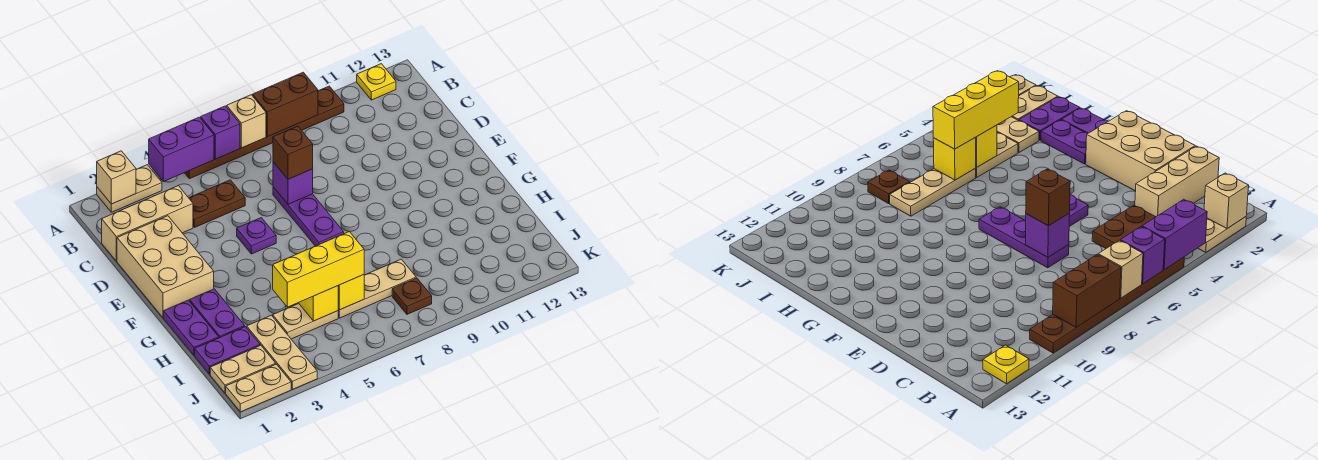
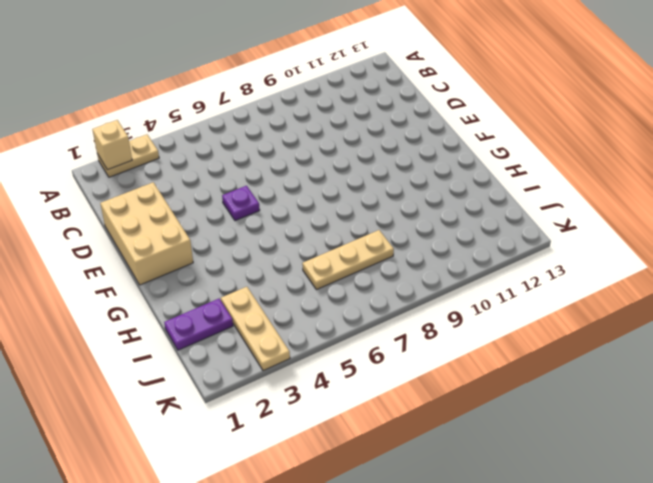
none -> brown 1x6 plate [185,86,344,179]
none -> yellow 1x1 plate [357,64,396,100]
none -> tan 1x3 brick [102,186,193,261]

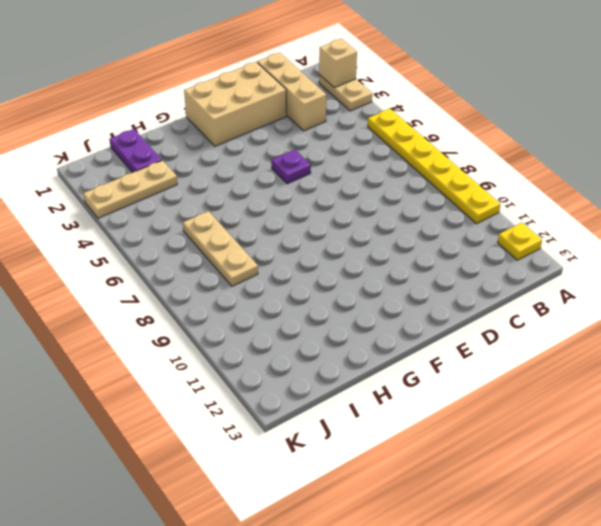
yellow 1x6 plate [368,109,500,224] -> brown 1x6 plate [185,86,344,179]
none -> brown 1x2 plate [189,180,245,228]
none -> purple 1x3 plate [273,187,344,246]
none -> purple 1x2 plate [164,300,219,355]

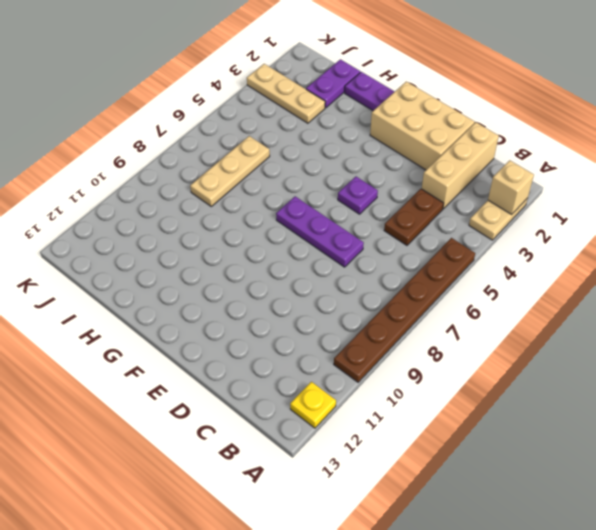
none -> purple 1x2 plate [190,289,245,338]
none -> tan 1x2 plate [273,304,338,339]
none -> tan 1x2 plate [210,345,276,393]

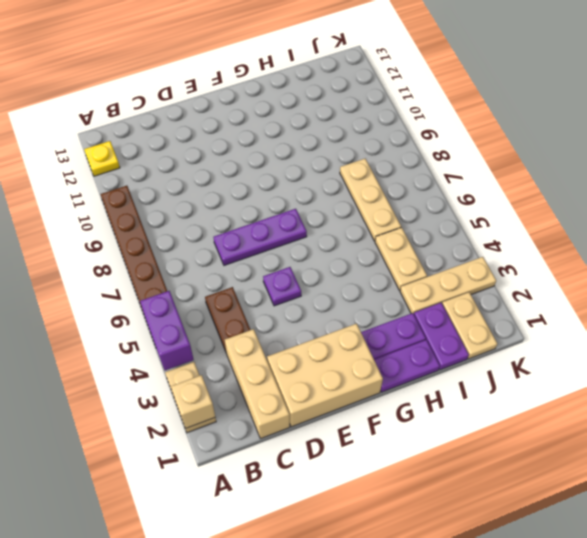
none -> brown 1x1 plate [392,278,432,314]
none -> tan 1x2 plate [226,364,291,412]
none -> purple 1x1 brick [201,106,240,159]

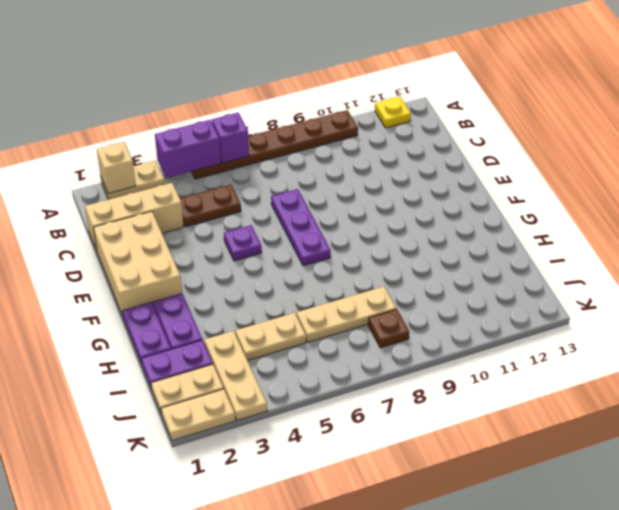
none -> tan 1x1 brick [227,95,266,148]
none -> brown 1x2 brick [253,72,318,137]
none -> purple 1x1 brick [273,162,313,204]

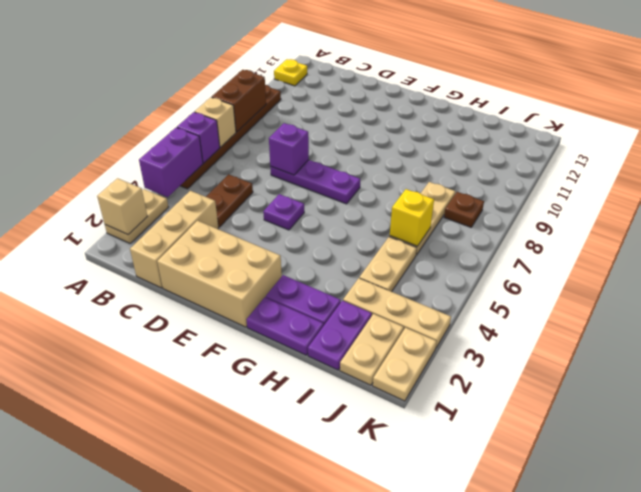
none -> yellow 1x1 brick [299,286,338,321]
none -> brown 1x1 brick [273,126,313,179]
none -> yellow 1x3 brick [273,232,364,307]

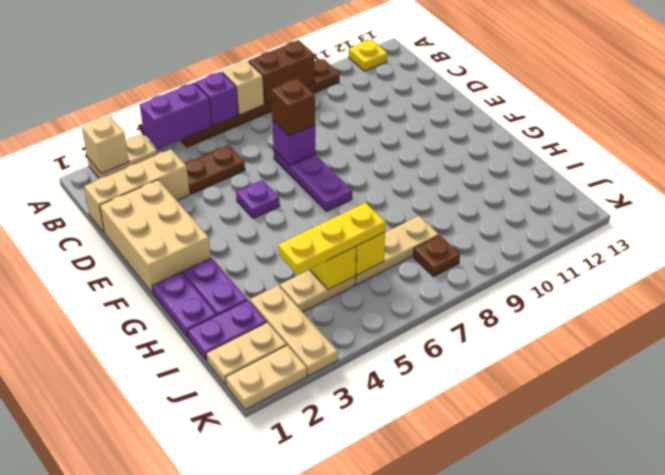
yellow 1x3 plate [278,203,386,275] -> yellow 1x3 brick [273,232,364,307]

